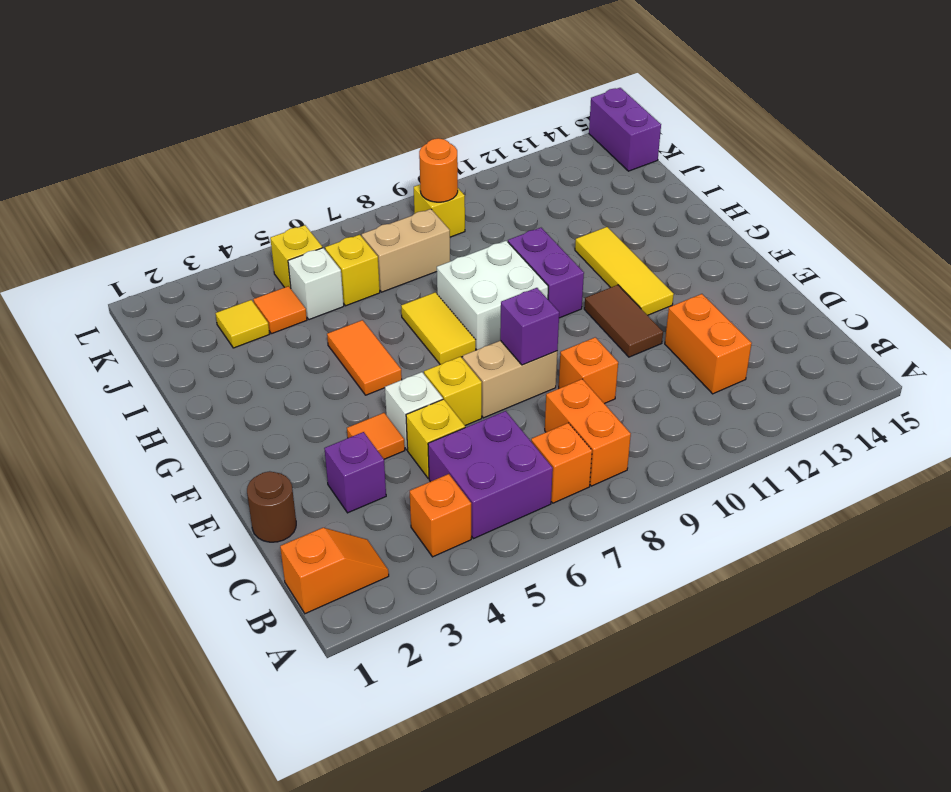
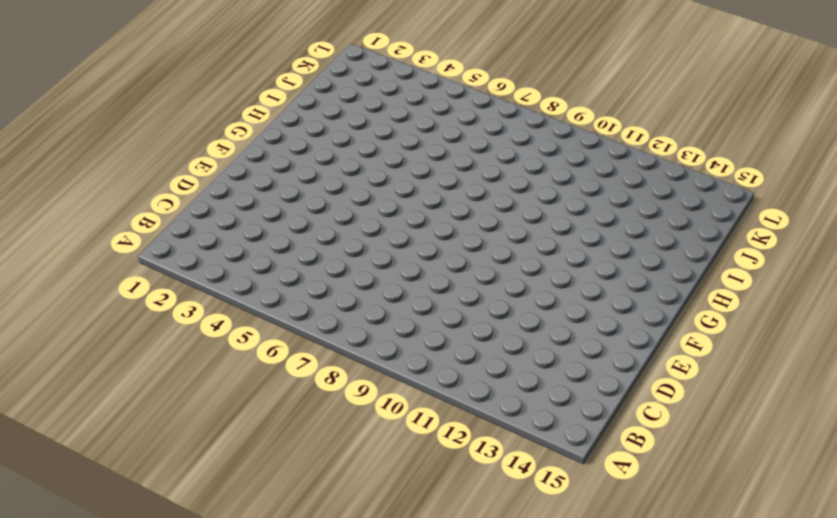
none -> orange 1x2 slope [280,528,389,614]
none -> orange 1x1 brick [410,474,471,557]
none -> purple 2x2 brick [428,411,553,539]
none -> orange 1x1 brick [531,423,592,503]

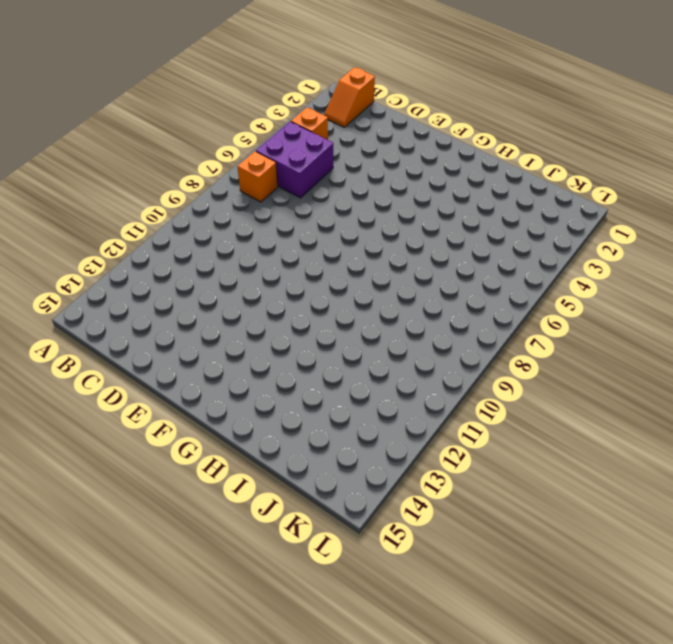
none -> orange 1x2 brick [545,379,631,486]
none -> orange 1x2 brick [665,294,752,394]
none -> brown 1x1 round brick [247,471,296,542]
none -> purple 1x1 brick [324,432,386,513]

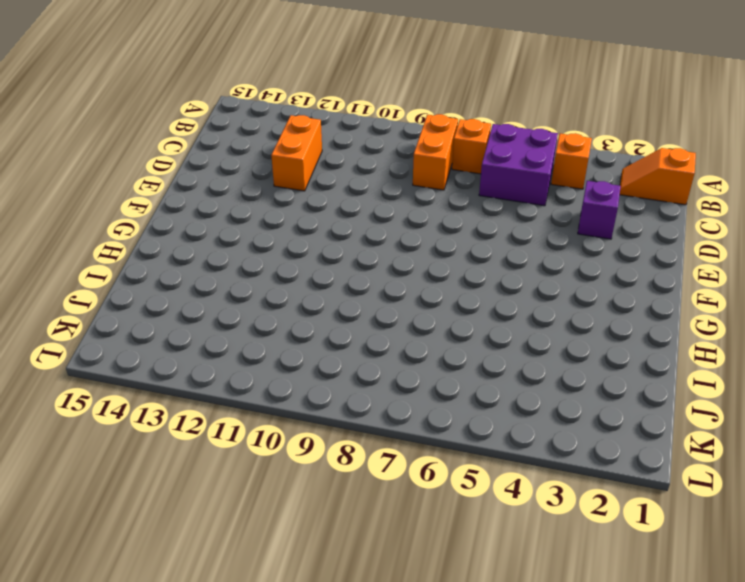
none -> brown 1x1 round brick [247,471,296,542]
none -> yellow 1x1 brick [406,399,465,479]
none -> orange 1x1 brick [559,337,618,404]
none -> orange 1x1 tile [347,413,405,459]

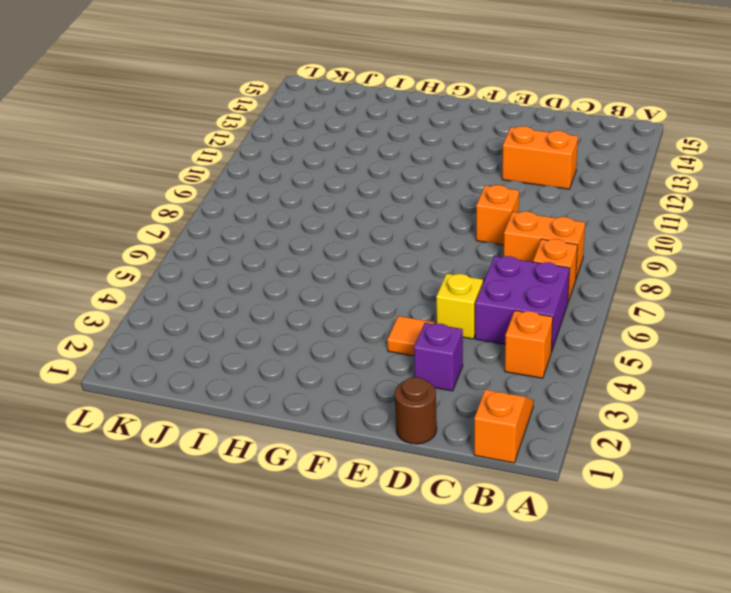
none -> white 1x1 brick [385,372,443,450]
none -> yellow 1x1 brick [424,357,482,425]
none -> tan 1x2 brick [462,341,557,418]
none -> brown 1x2 tile [584,285,663,357]

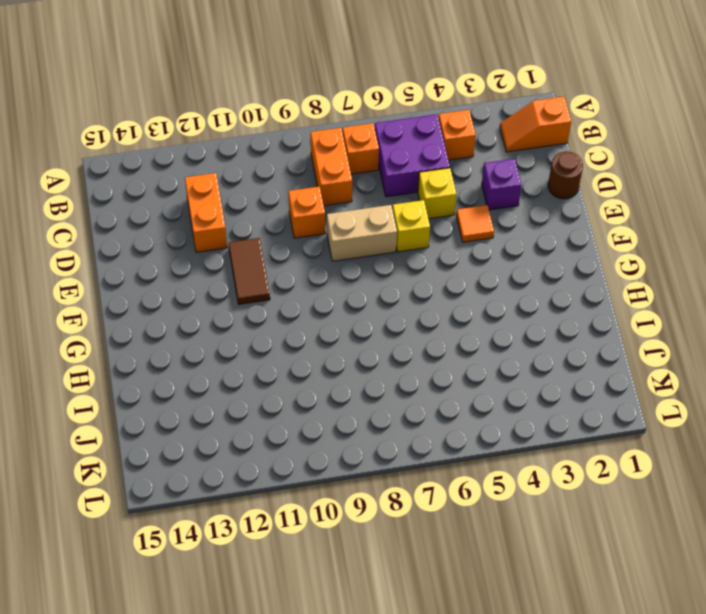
none -> white 1x1 brick [385,372,443,450]
none -> yellow 1x3 tile [575,227,674,315]
none -> orange 1x2 tile [327,320,402,395]
none -> yellow 1x2 tile [401,292,476,364]

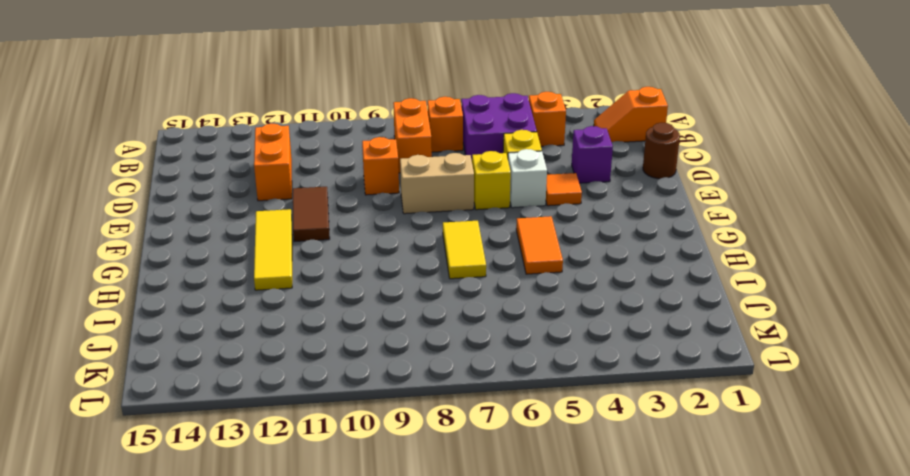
none -> white 2x2 brick [437,241,548,350]
none -> purple 1x2 brick [508,228,584,318]
none -> yellow 1x1 tile [216,300,269,348]
none -> orange 1x1 tile [253,286,307,334]

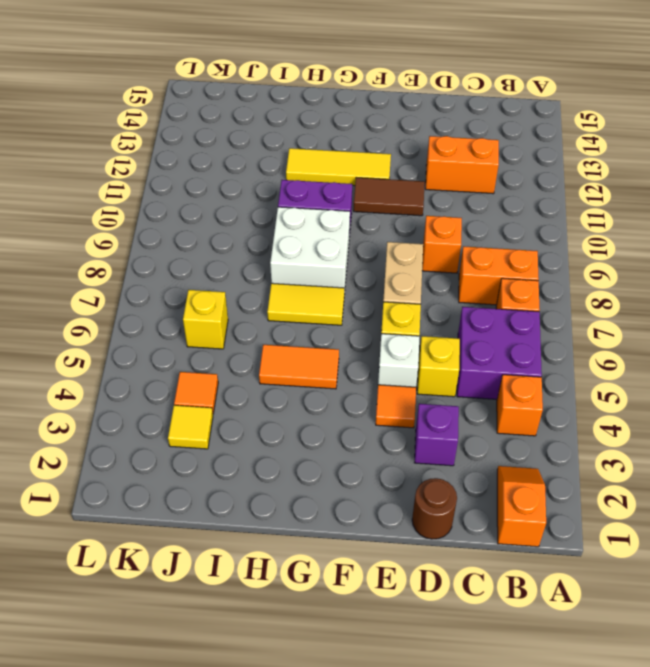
none -> white 1x1 brick [288,248,344,320]
none -> tan 1x2 brick [362,209,450,292]
none -> yellow 1x1 brick [270,225,322,288]
none -> yellow 1x1 brick [414,185,465,237]

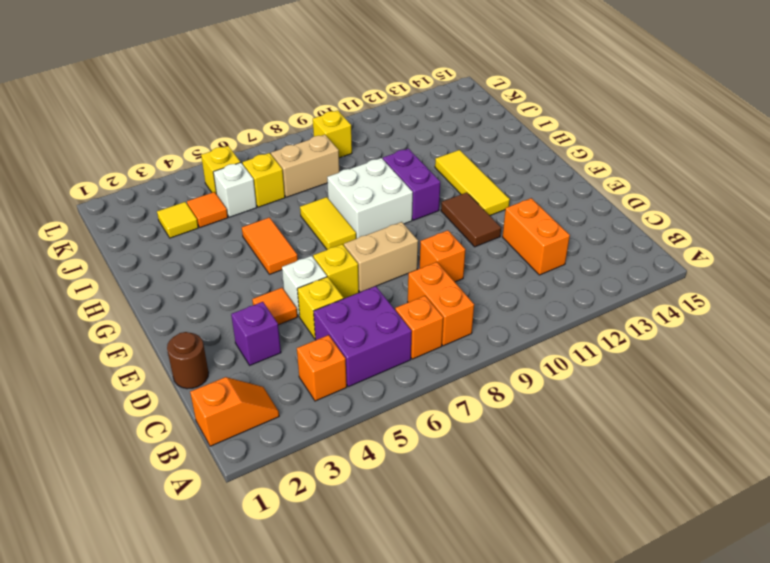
none -> purple 1x2 brick [589,88,661,171]
none -> purple 1x1 brick [500,288,559,365]
none -> orange 1x1 round brick [419,138,458,202]

